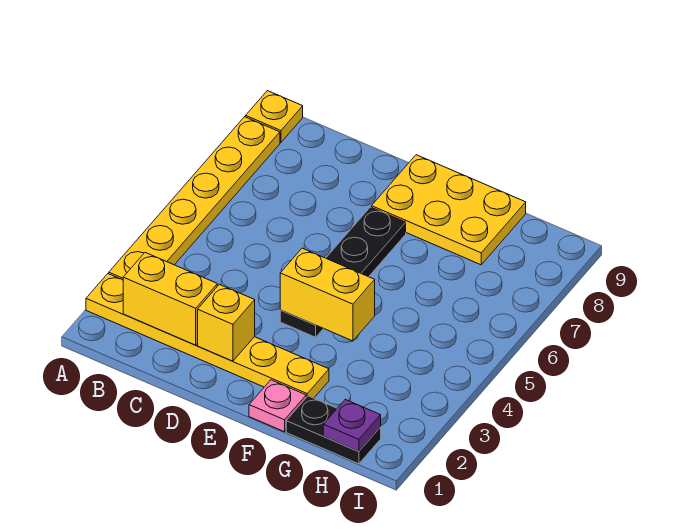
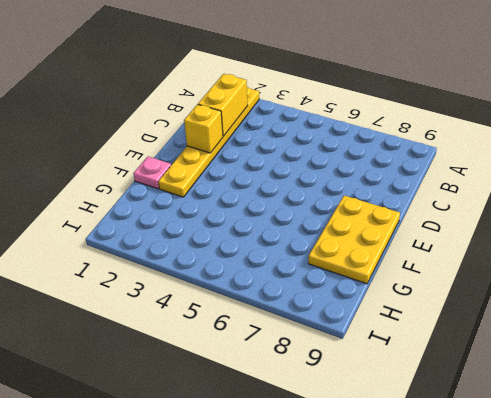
none -> yellow 1x6 plate [109,117,280,280]
none -> yellow 1x1 plate [246,91,303,142]

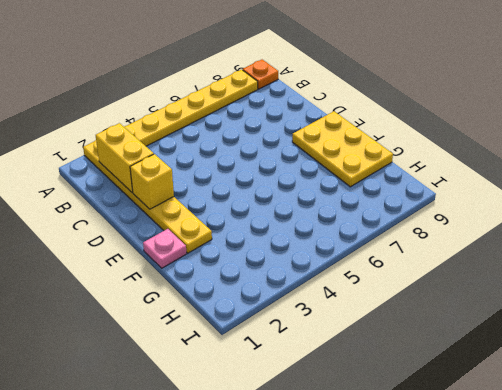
orange 1x1 plate [243,60,278,89] -> yellow 1x1 plate [246,91,303,142]
none -> black 1x4 plate [280,207,406,337]
none -> black 1x2 plate [286,396,381,464]

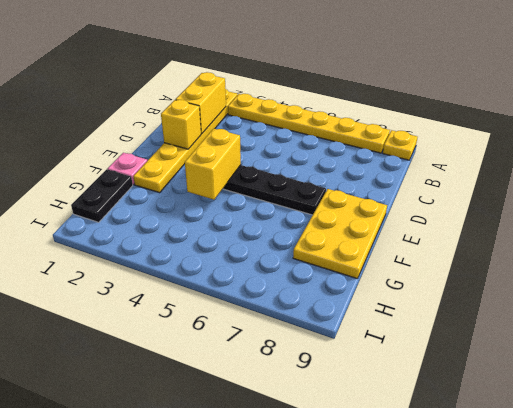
none -> purple 1x1 plate [323,400,381,452]

